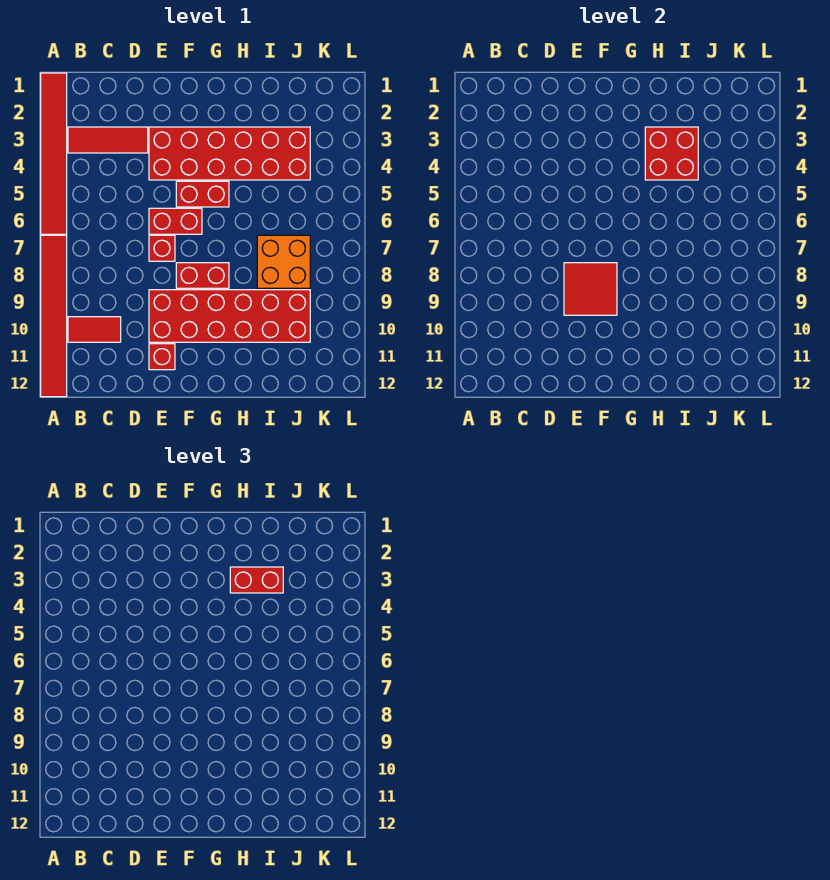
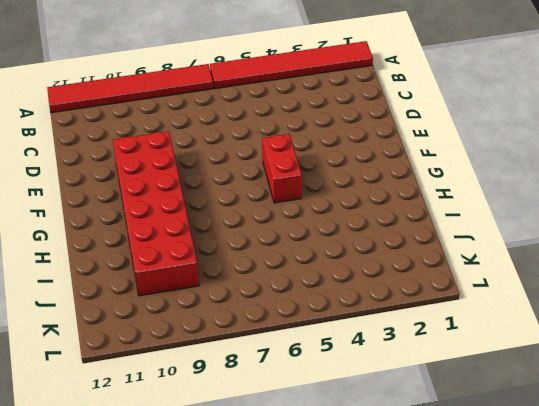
none -> red 1x3 tile [68,127,148,153]
none -> red 1x2 tile [68,317,121,342]
none -> red 2x6 brick [149,127,310,180]

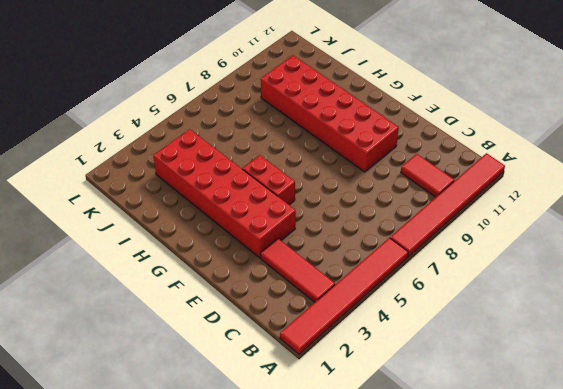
none -> red 1x2 brick [149,208,202,234]
none -> red 1x1 brick [149,235,175,261]
none -> red 1x1 brick [149,344,175,370]

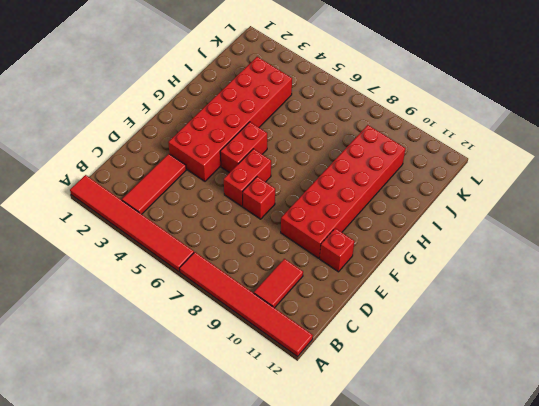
none -> red 1x2 brick [176,263,229,288]
none -> orange 2x2 brick [257,235,310,288]
none -> red 2x2 tile [564,263,617,315]

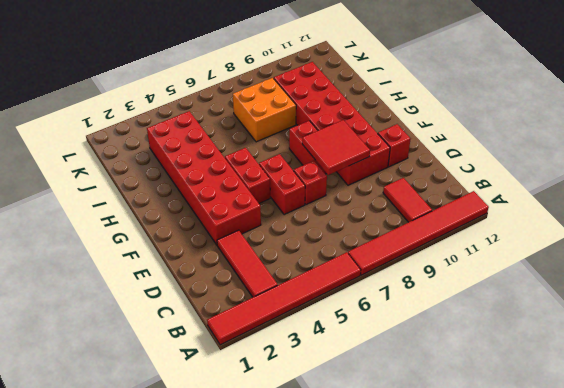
none -> red 2x2 brick [645,127,698,180]
none -> red 1x2 brick [230,567,283,593]

